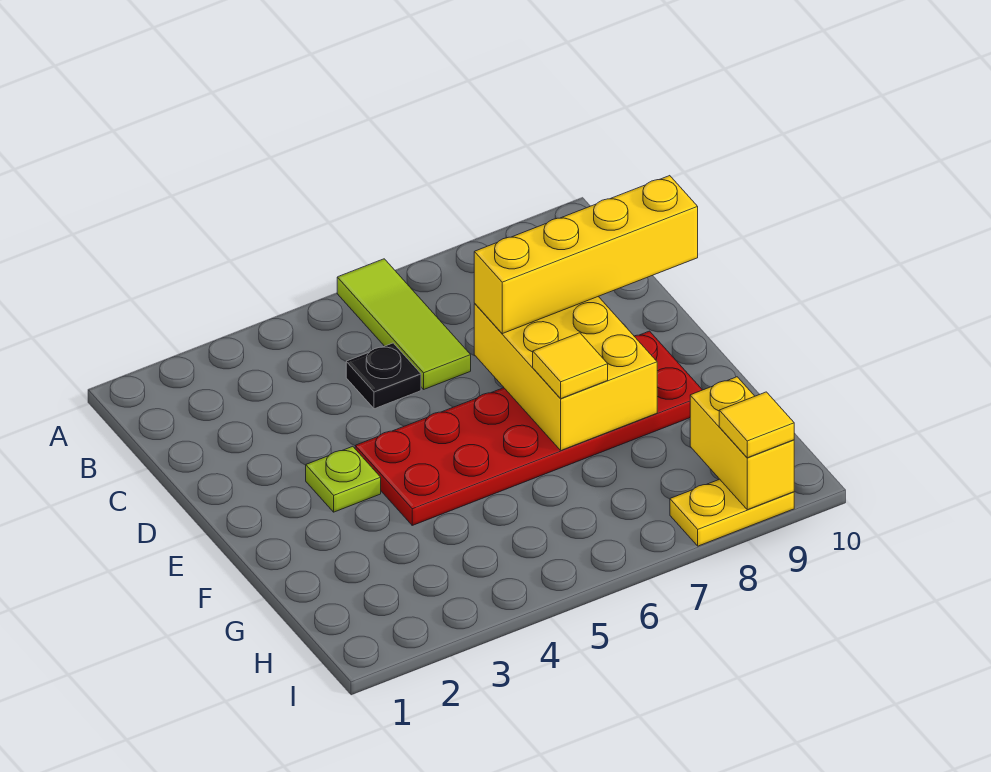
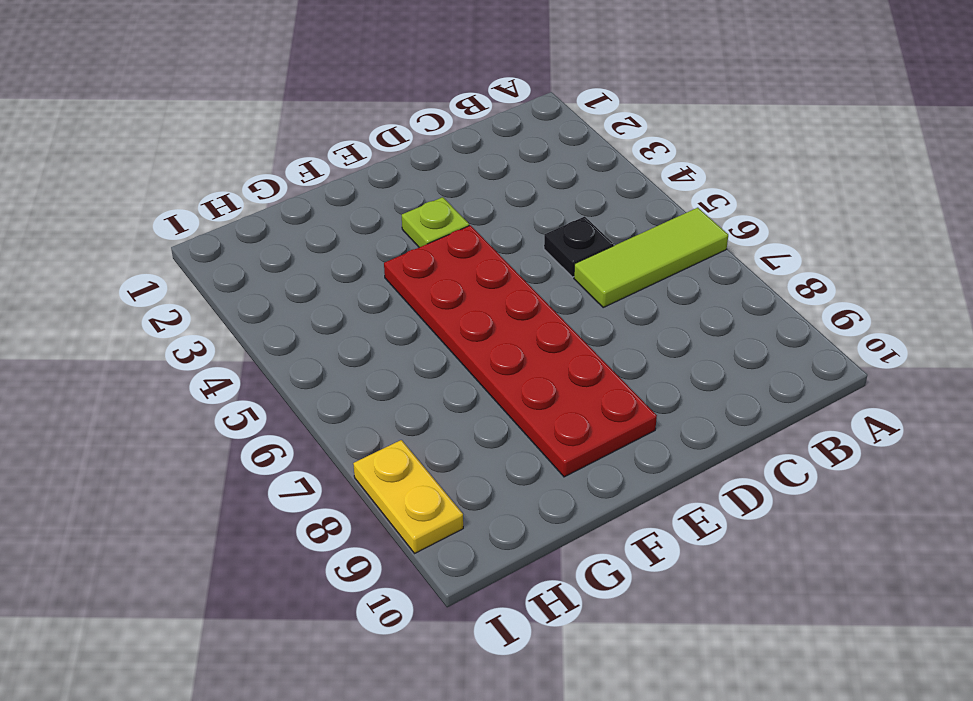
none -> yellow 2x3 brick [474,297,657,450]
none -> yellow 1x2 brick [690,377,794,510]

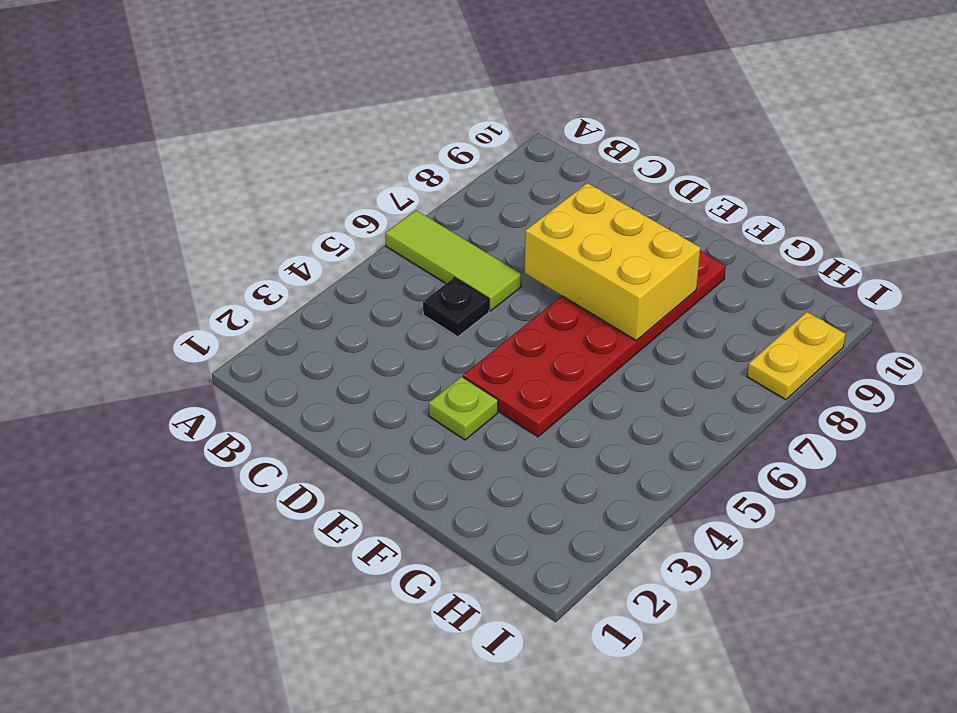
none -> yellow 1x2 brick [690,377,794,510]
none -> yellow 1x4 brick [474,176,698,334]

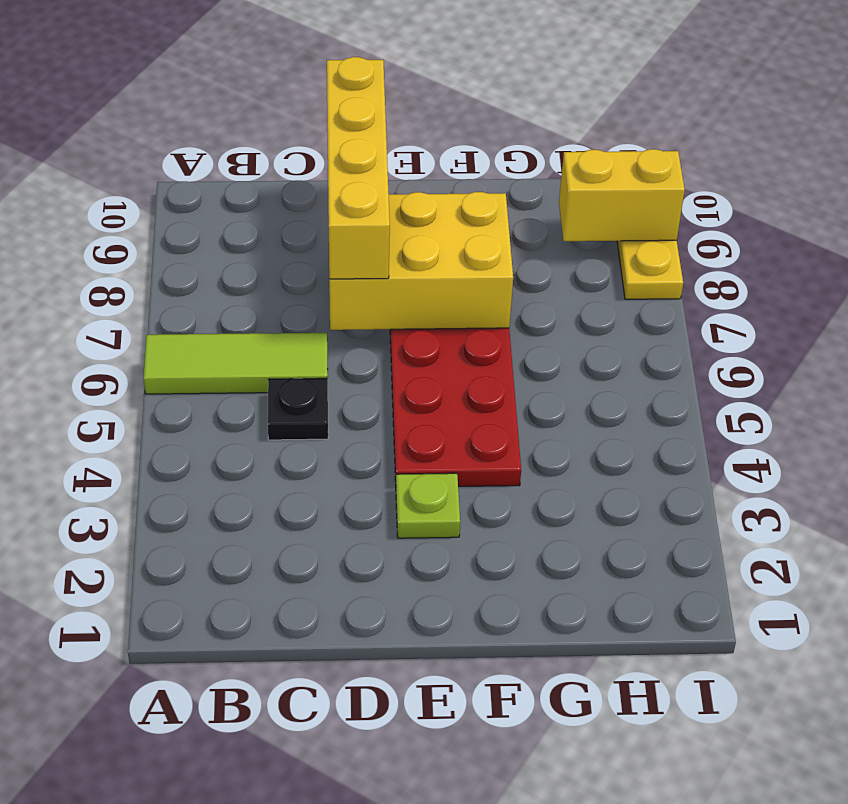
none -> yellow 1x1 tile [533,333,608,399]
none -> yellow 1x1 tile [719,392,794,458]

